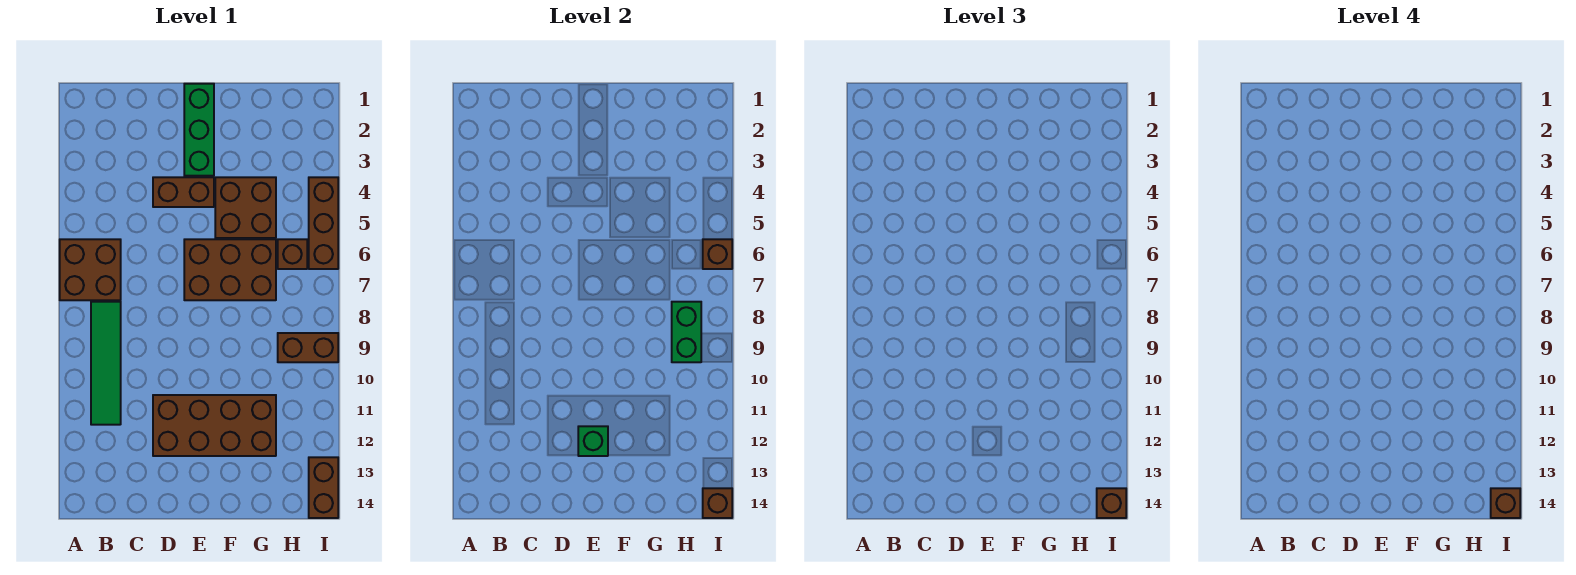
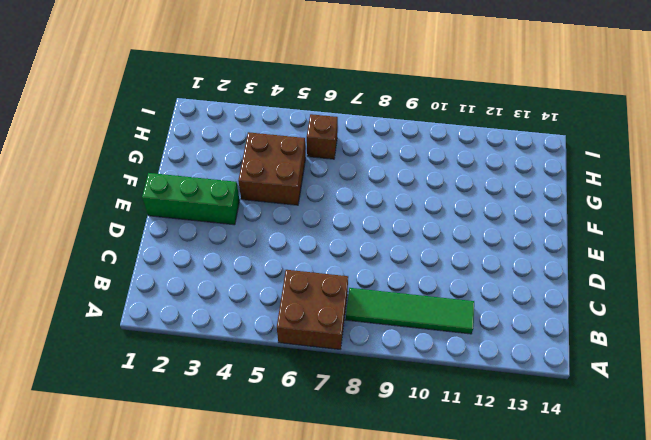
none -> brown 1x2 brick [153,177,214,207]
none -> brown 2x4 brick [153,395,276,456]
none -> brown 2x3 brick [184,239,276,300]

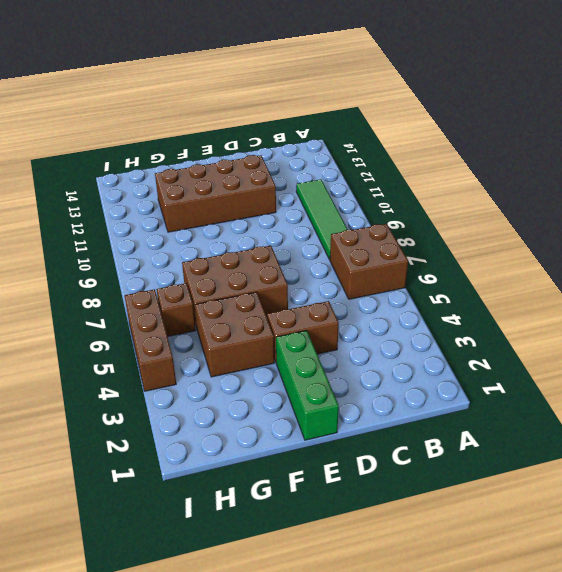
none -> brown 1x2 brick [278,333,338,362]
none -> brown 1x2 brick [309,457,338,518]
none -> green 1x1 brick [578,426,608,456]

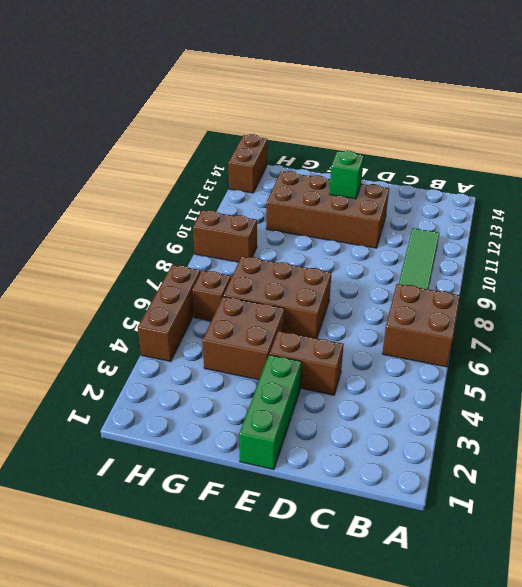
none -> green 1x2 brick [672,302,701,362]
none -> brown 1x1 brick [703,239,732,269]
none -> brown 1x1 brick [703,488,732,518]

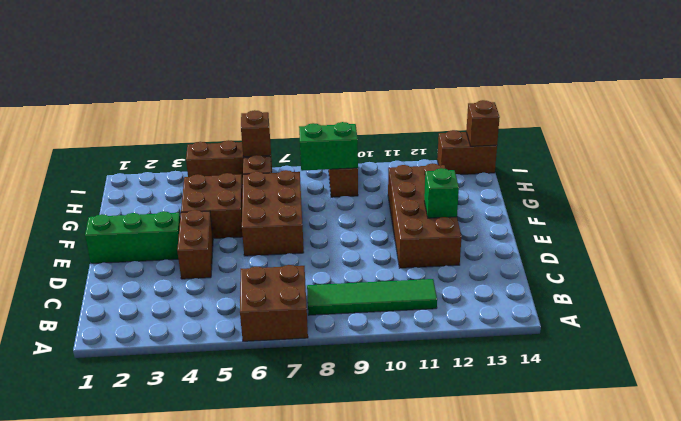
none -> brown 1x1 brick [1097,488,1126,518]
none -> brown 1x1 brick [1491,488,1520,518]

